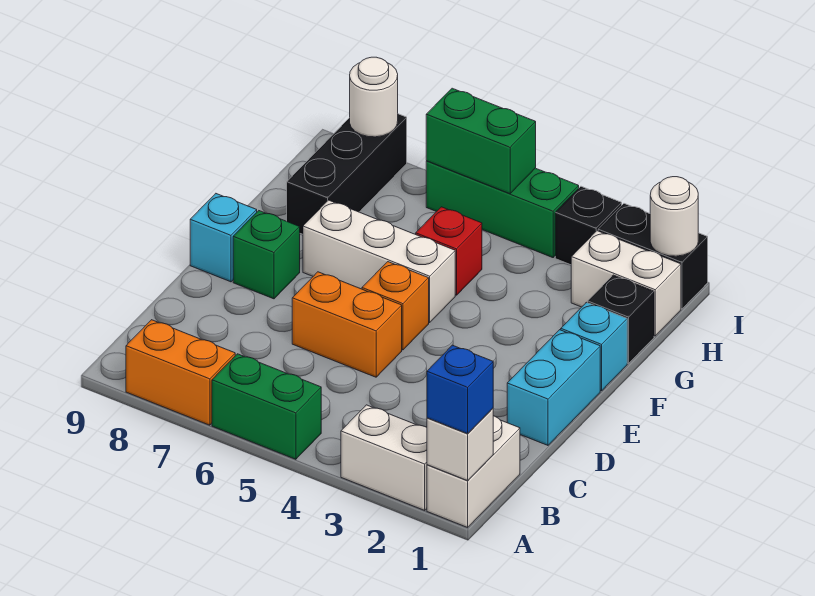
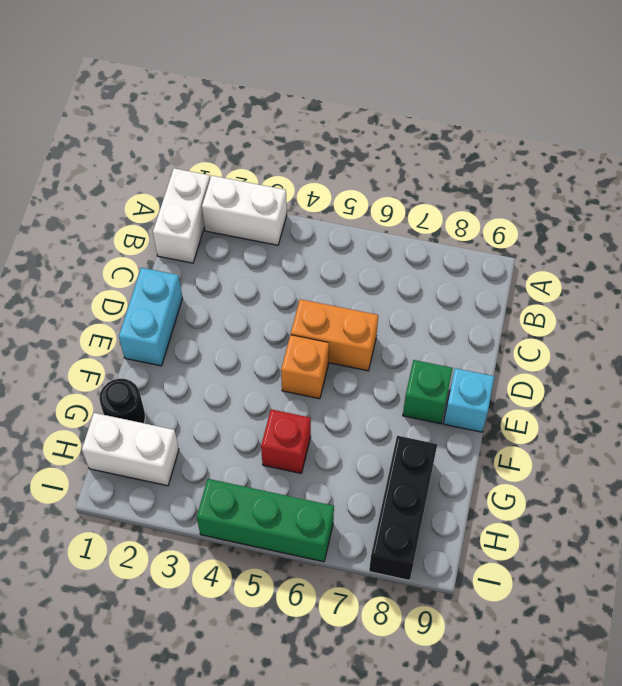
black 1x1 round brick [99,379,145,423] -> black 1x1 brick [588,275,654,364]
none -> green 1x2 brick [212,354,321,459]
none -> orange 1x2 brick [126,320,235,425]
none -> cyan 1x1 brick [561,302,627,391]

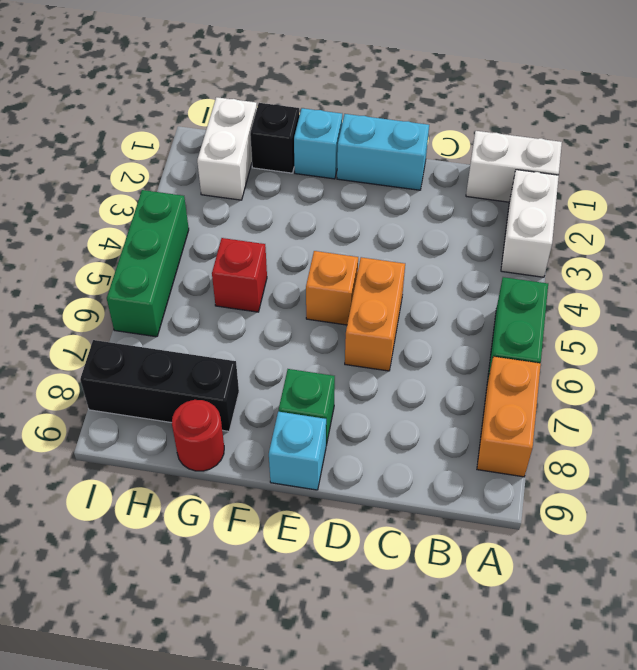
red 1x1 round brick [172,400,224,471] -> none
none -> white 1x3 brick [303,200,455,323]
none -> black 1x2 brick [598,204,708,309]
none -> black 1x1 brick [555,186,622,265]

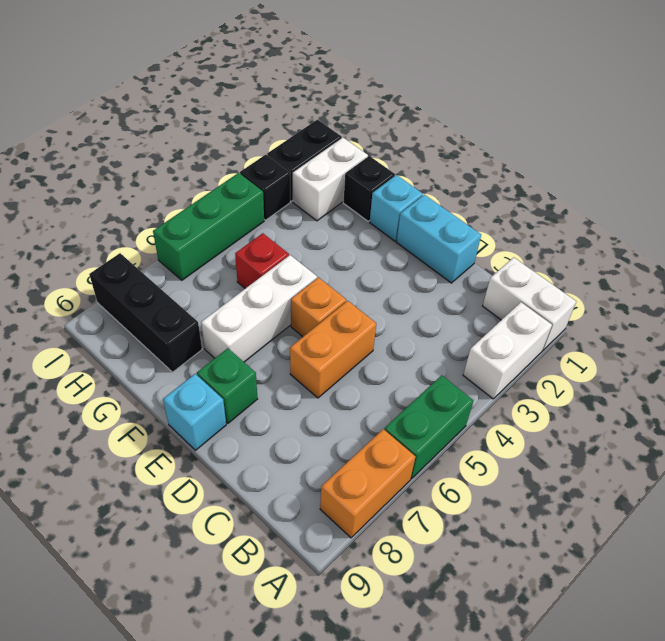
none -> white 1x1 brick [427,409,493,481]
none -> white 1x1 round brick [650,177,698,256]
none -> green 1x2 brick [426,88,536,194]

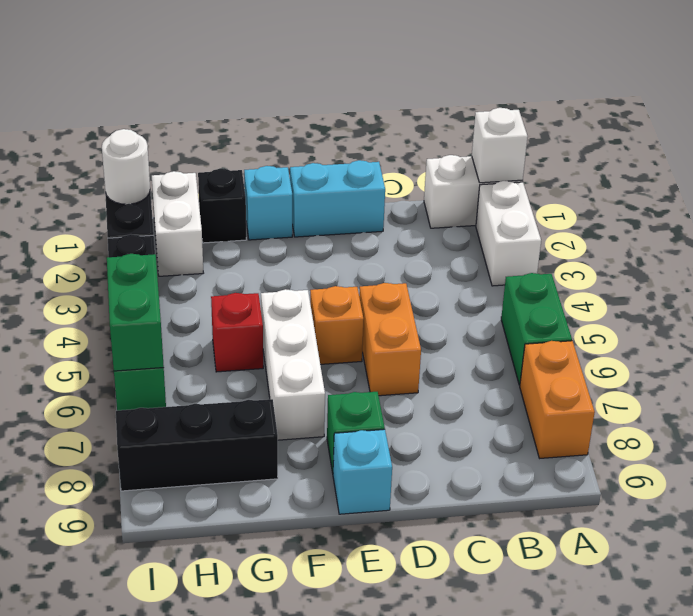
none -> white 1x1 round brick [350,57,398,137]
none -> blue 1x1 brick [427,345,493,434]

